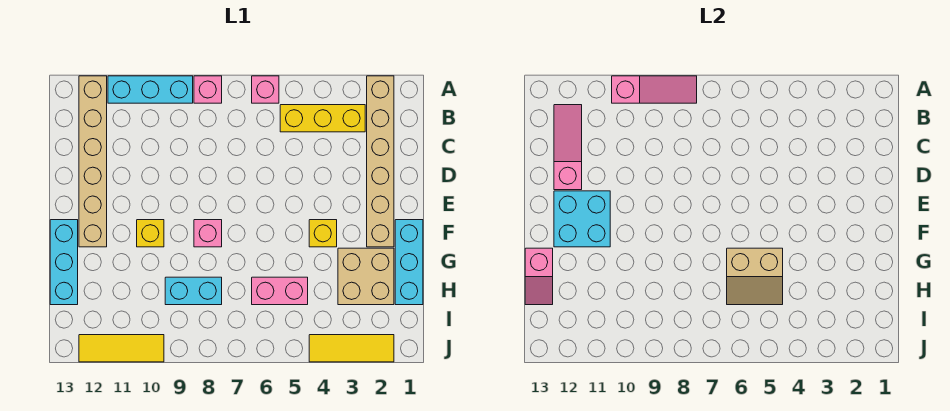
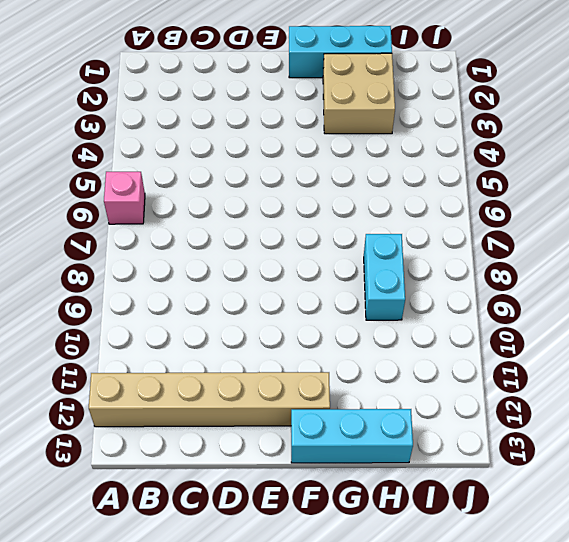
none -> tan 1x6 brick [367,76,394,247]
none -> pink 1x1 brick [194,76,222,103]
none -> cyan 1x3 brick [108,76,193,103]

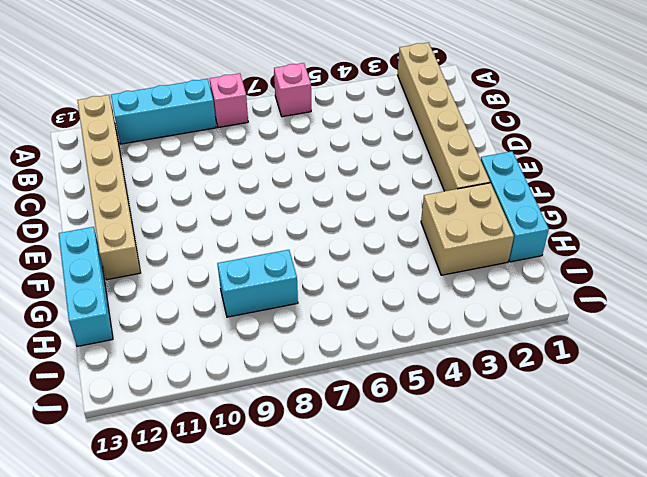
none -> yellow 1x3 brick [280,105,365,132]
none -> yellow 1x1 brick [309,220,337,247]
none -> pink 1x1 brick [194,220,222,247]

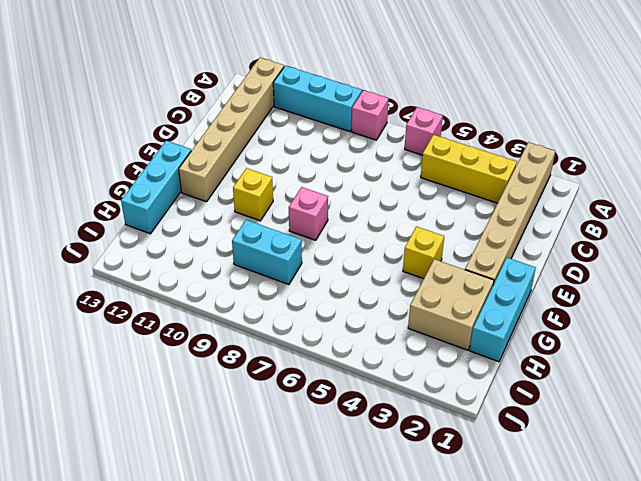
none -> pink 1x2 brick [252,277,308,305]
none -> yellow 1x3 tile [309,335,394,362]
none -> yellow 1x3 tile [79,335,164,362]

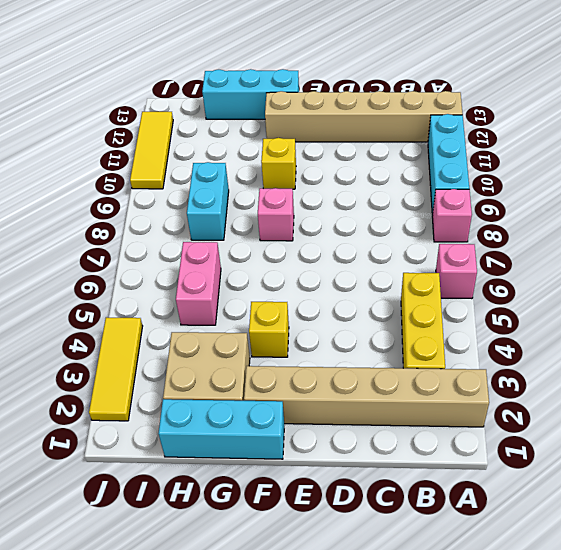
none -> pink 1x3 slope [612,76,697,103]
none -> pink 1x3 slope [554,105,582,190]
none -> cyan 2x2 brick [554,191,610,247]

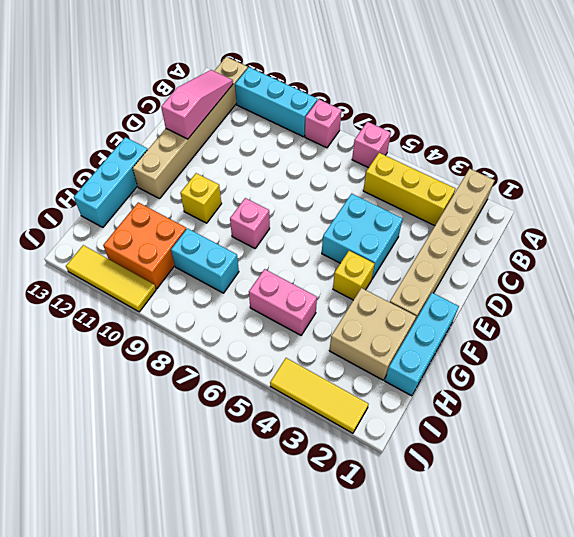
cyan 2x2 brick [322,194,403,279] -> cyan 2x2 brick moved to [554,191,610,247]
orange 2x2 brick [103,202,186,289] -> none
none -> pink 1x3 slope [612,76,697,103]
none -> tan 2x2 slope [727,248,783,305]
none -> pink 1x2 slope [525,248,553,305]

